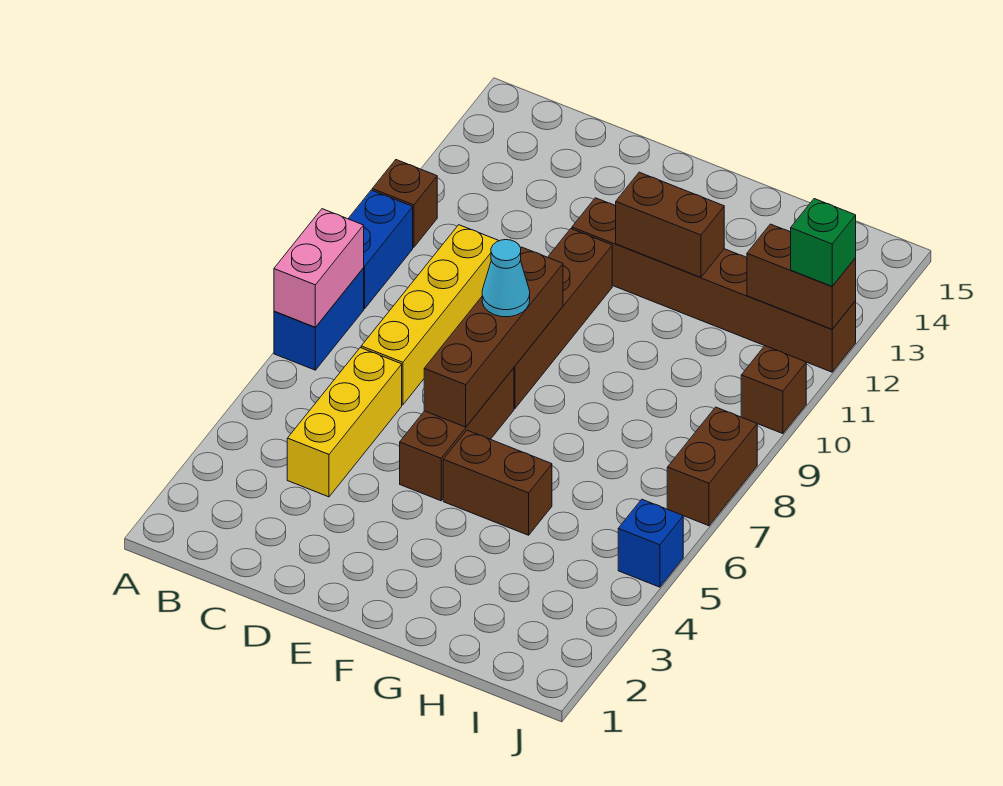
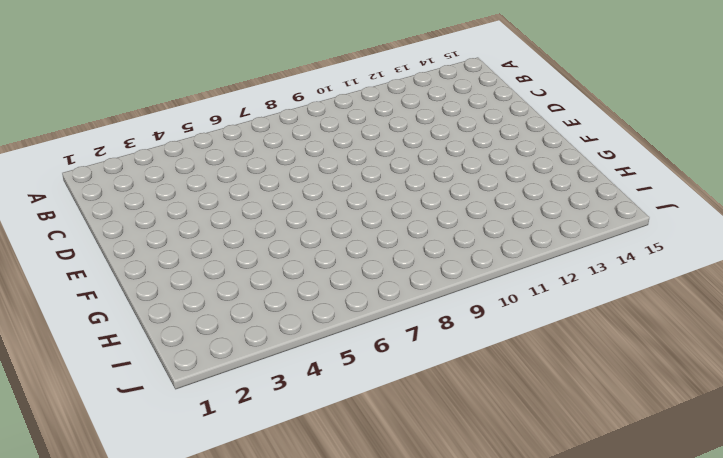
none -> blue 1x2 brick [274,268,364,370]
none -> blue 1x2 brick [348,190,413,309]
none -> brown 1x1 brick [372,160,437,247]

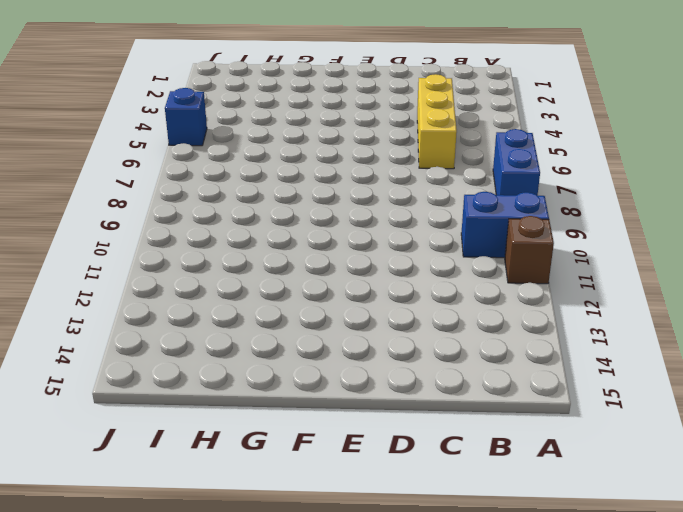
blue 1x2 brick [461,192,549,258] -> blue 1x2 brick turned to [348,190,413,309]
none -> yellow 1x4 brick [361,225,499,405]
none -> brown 1x3 brick [400,368,514,501]
none -> brown 1x4 brick [514,229,612,409]

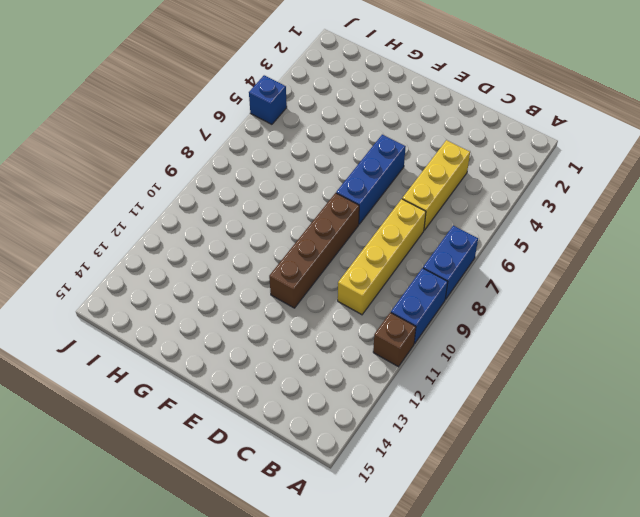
blue 1x3 brick [336,135,406,224] -> brown 1x3 brick [400,368,514,501]
none -> brown 1x6 brick [572,198,856,372]
none -> brown 1x2 brick [443,430,552,535]
none -> brown 1x2 brick [667,407,757,526]

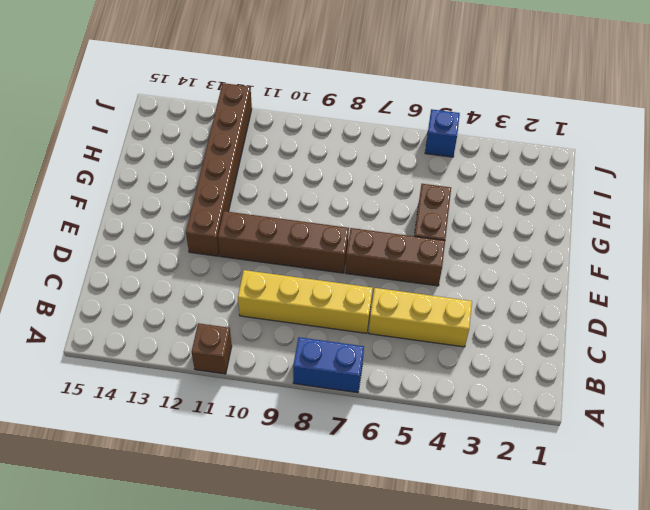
none -> blue 1x2 brick [348,190,413,309]
none -> brown 1x2 brick [667,407,757,526]
none -> brown 1x1 brick [741,346,806,434]

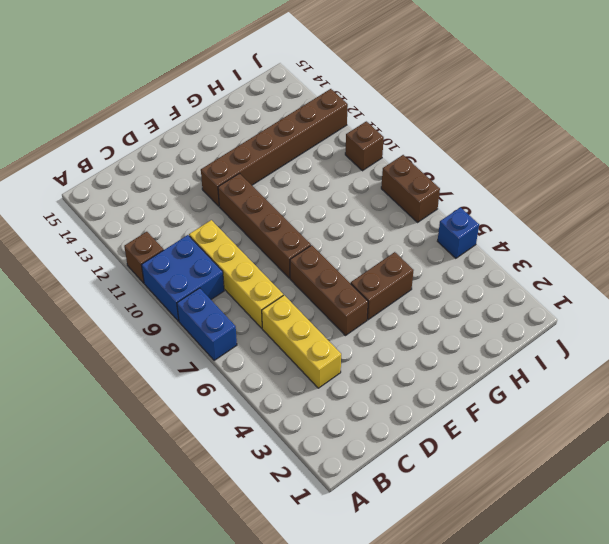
blue 2x2 brick [141,235,224,321] -> blue 1x2 brick [348,190,413,309]
none -> pink 1x2 brick [274,209,364,327]
none -> brown 1x4 brick [424,247,563,427]
none -> brown 1x2 brick [616,172,724,277]

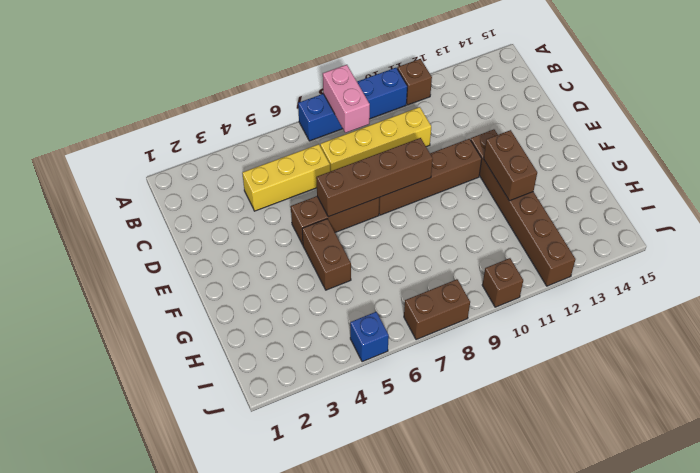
pink 1x2 brick [323,65,370,133] -> pink 1x2 brick turned to [274,209,364,327]
none -> brown 1x2 brick [747,224,856,329]
none -> cyan 1x1 cone [482,240,530,317]
none -> green 1x1 brick [791,199,856,286]

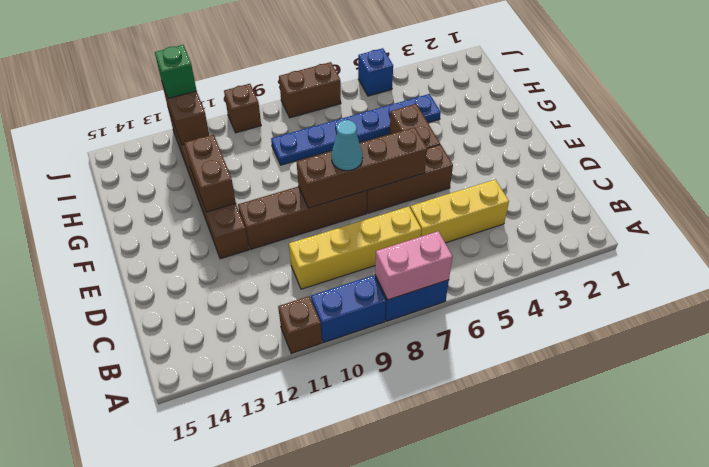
blue 1x6 plate [271,94,441,165] -> none

